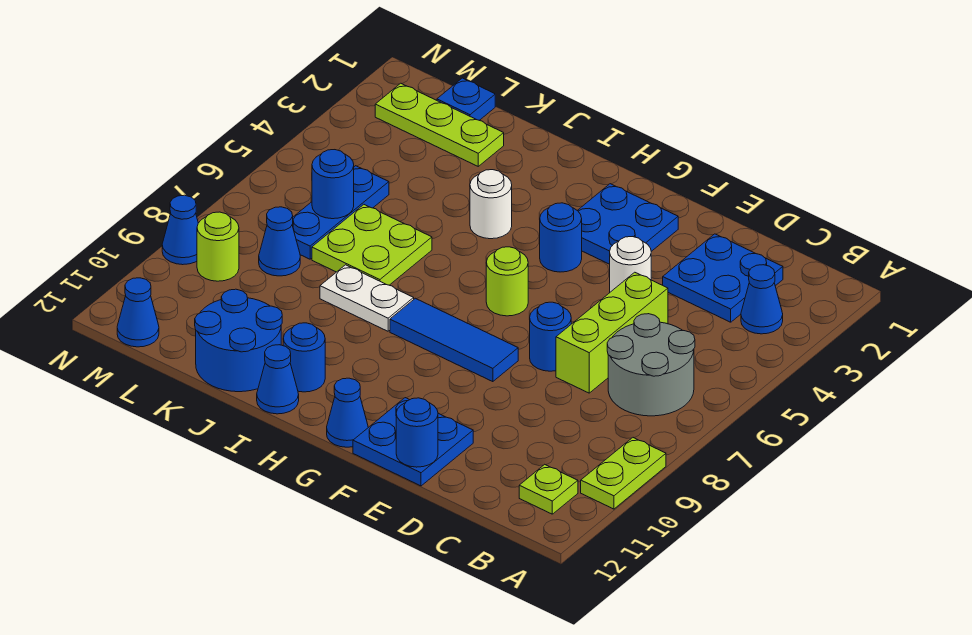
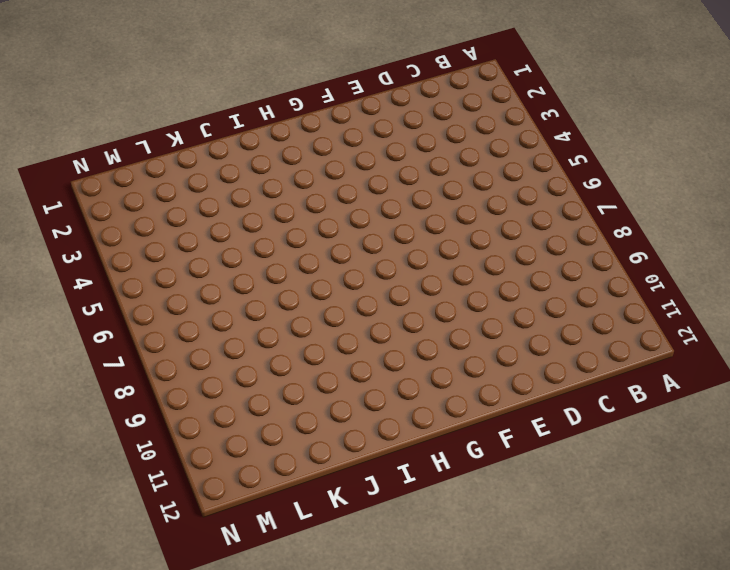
none -> lime 1x2 plate [581,438,666,509]
none -> blue 1x1 cone [741,265,783,334]
none -> grey 2x2 round brick [607,314,695,416]

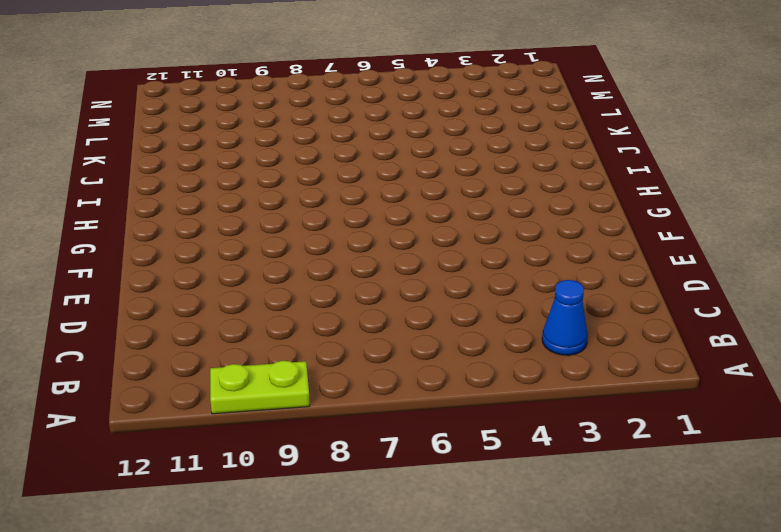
none -> grey 2x2 round brick [607,314,695,416]
none -> lime 1x1 plate [519,464,578,514]
none -> blue 2x2 plate [663,234,783,322]

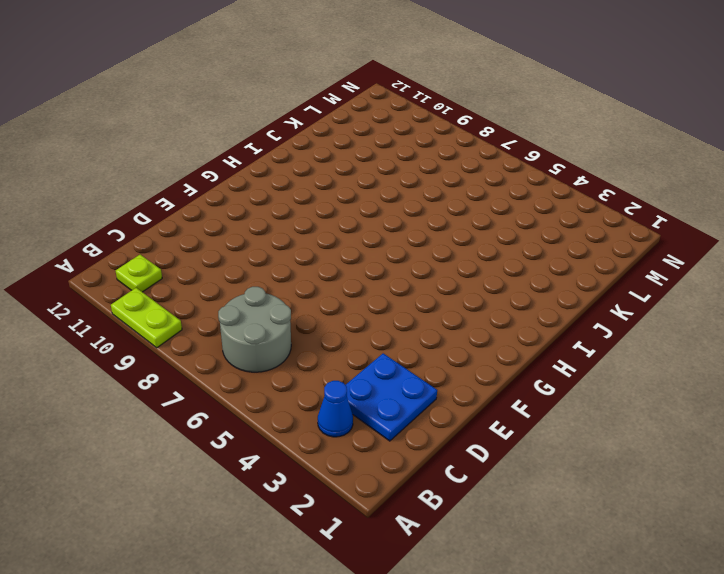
none -> lime 1x3 brick [556,272,668,393]
none -> white 1x1 round brick [610,237,651,292]
none -> blue 1x1 round brick [530,302,571,371]

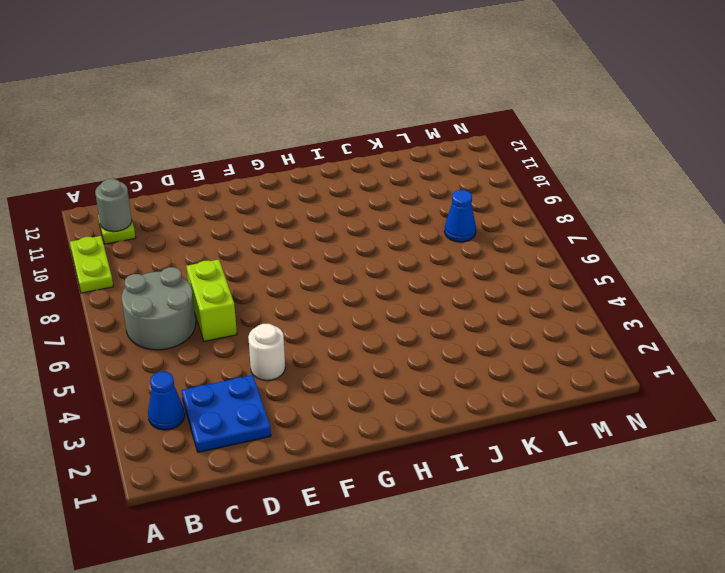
grey 1x1 round brick [95,179,132,232] -> none
lime 1x2 brick [186,260,237,341] -> lime 1x3 brick [556,272,668,393]
none -> blue 1x1 round brick [530,302,571,371]
none -> blue 2x2 plate [353,398,473,486]
none -> blue 2x2 plate [577,184,678,264]

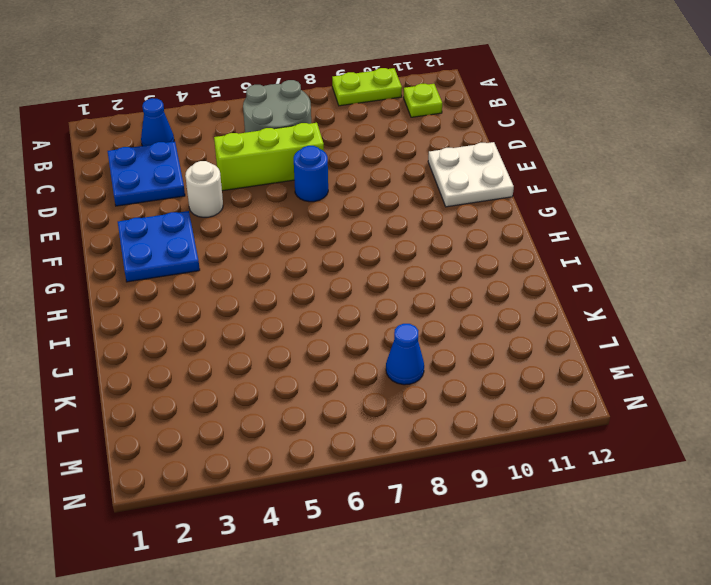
white 2x2 plate [428,142,514,207] -> blue 2x2 plate [353,398,473,486]
none -> blue 1x3 tile [390,298,518,382]
none -> blue 1x1 round brick [540,203,582,272]
none -> lime 1x1 round brick [486,247,528,316]

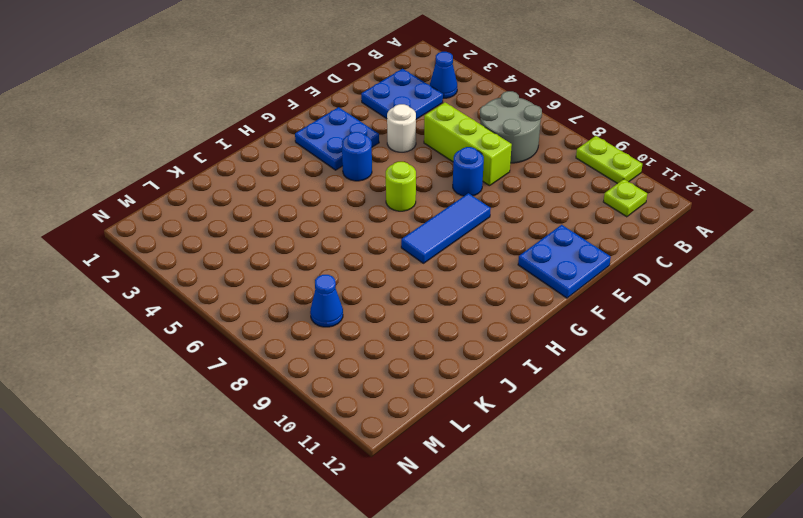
none -> blue 1x1 cone [327,378,368,447]
none -> white 1x1 round brick [470,170,512,239]
none -> white 1x2 plate [320,265,414,331]

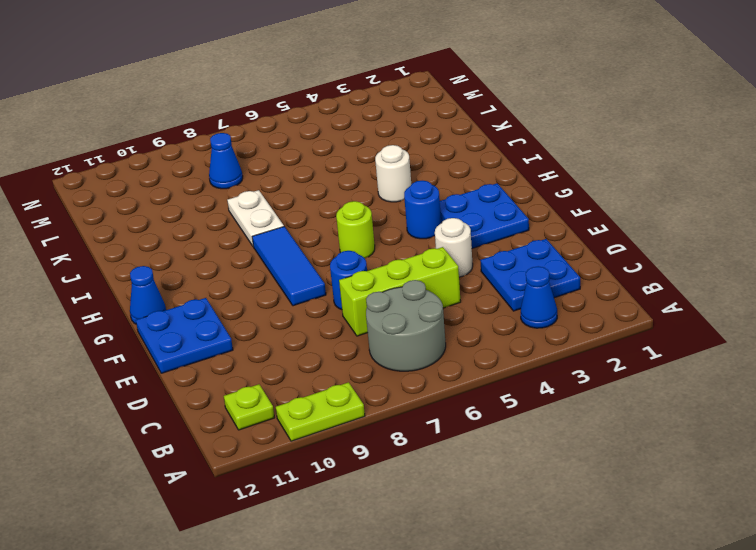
none -> blue 1x1 round brick [283,323,325,392]
none -> blue 1x1 cone [257,345,299,414]
none -> lime 2x2 plate [312,205,432,285]

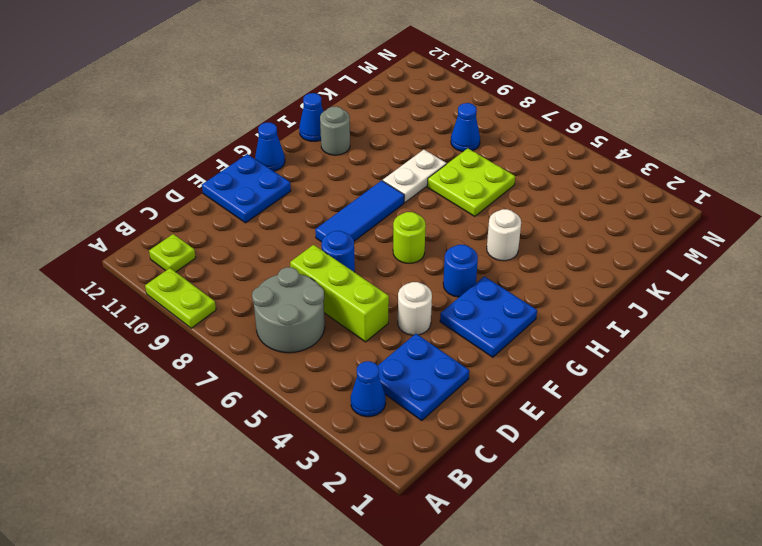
grey 1x1 round brick [320,106,350,155] -> blue 1x1 round brick [283,323,325,392]
none -> blue 2x2 round brick [195,289,282,392]
none -> lime 1x3 plate [375,83,504,166]
none -> blue 1x1 plate [437,78,495,120]

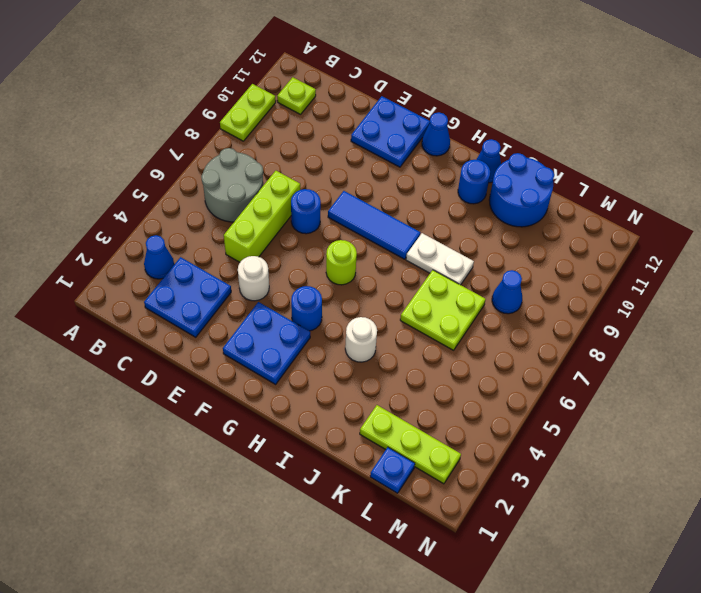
none -> blue 1x3 plate [292,166,389,259]
none -> lime 1x1 round brick [197,212,239,281]
none -> blue 1x1 cone [117,278,159,347]

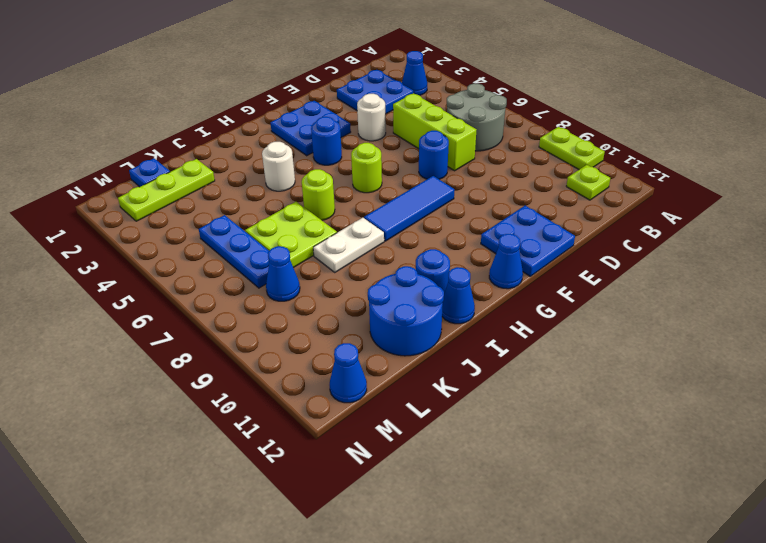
lime 1x1 round brick [302,169,335,220] -> lime 1x1 round brick moved to [197,212,239,281]
none -> blue 1x1 cone [162,195,198,265]
none -> blue 1x1 round brick [396,398,438,467]
none -> blue 1x1 round brick [312,150,354,219]

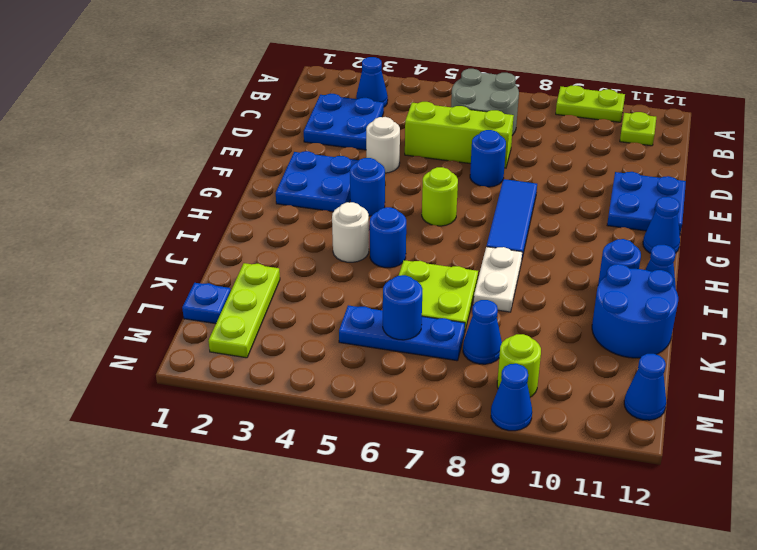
blue 1x1 round brick [370,207,406,268] -> blue 1x1 round brick moved to [396,398,438,467]

